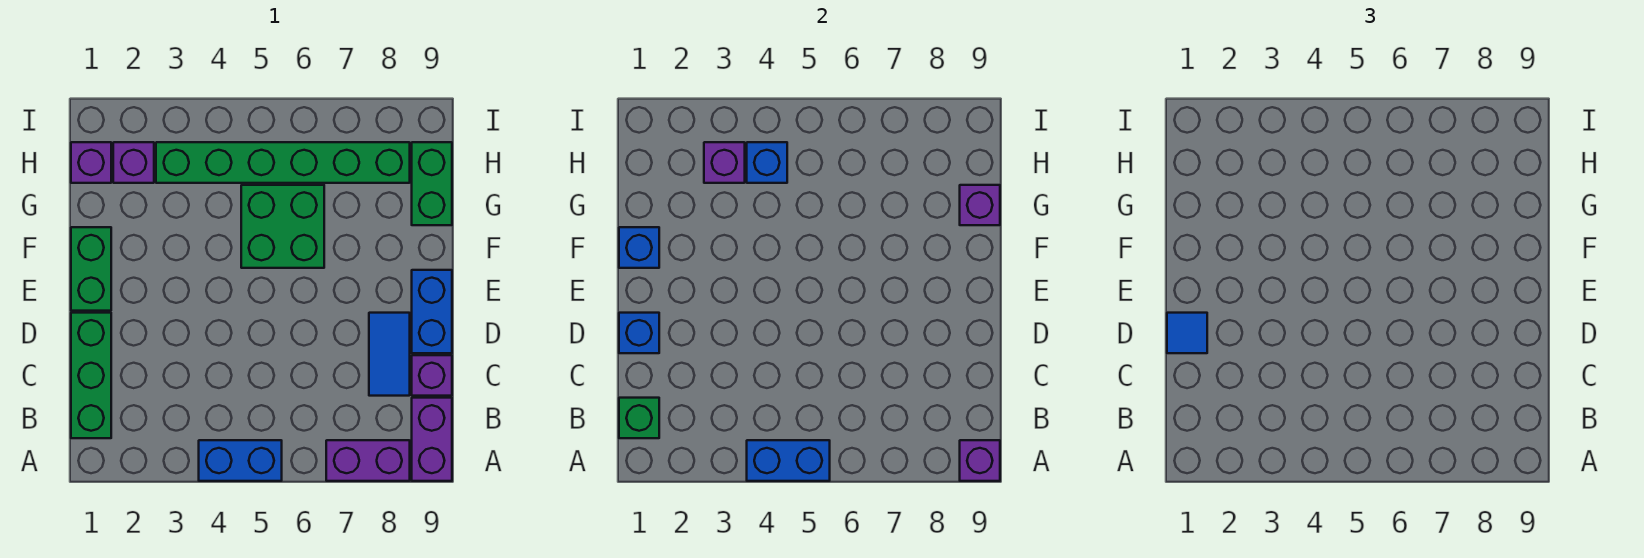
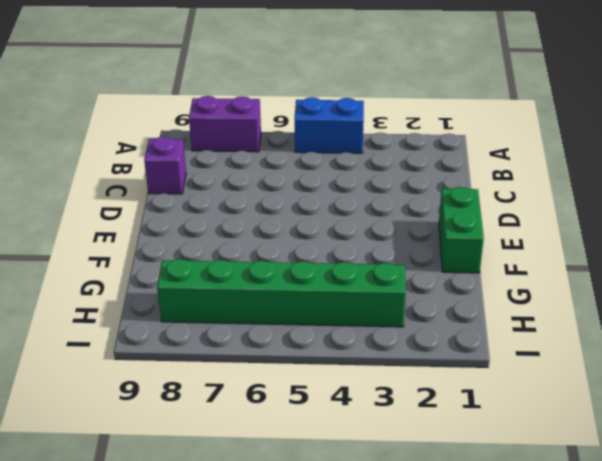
none -> purple 1x2 brick [412,398,452,481]
none -> green 1x3 brick [71,313,111,438]
none -> blue 1x2 tile [369,313,410,396]

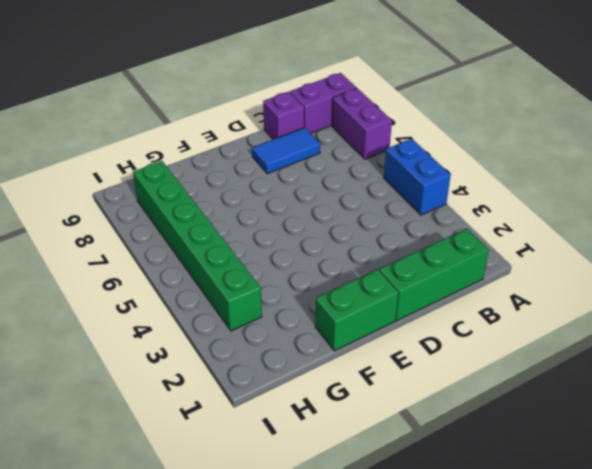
none -> blue 1x2 brick [412,270,452,353]
none -> green 2x2 brick [241,185,324,268]
none -> green 1x2 brick [412,142,452,225]

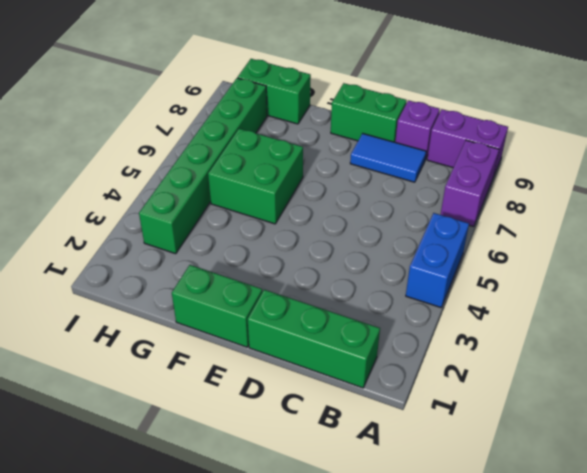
green 1x2 brick [331,83,407,142] -> blue 1x2 brick [412,270,452,353]
none -> purple 1x1 brick [71,142,111,183]
none -> purple 1x1 brick [113,142,154,183]
none -> blue 1x2 brick [747,440,830,481]

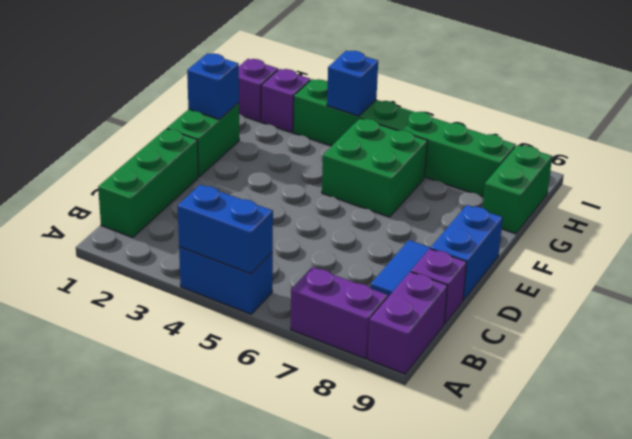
none -> purple 1x1 brick [960,440,1000,481]
none -> green 1x1 brick [619,398,659,438]
none -> blue 1x1 brick [619,313,659,353]

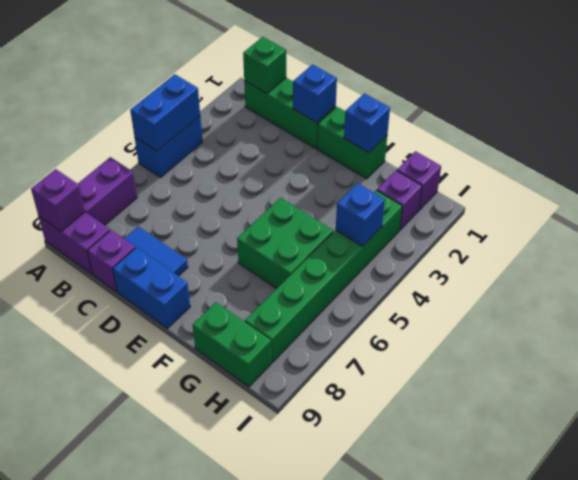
none -> purple 1x1 brick [960,185,1000,225]
none -> purple 1x1 brick [704,142,745,183]
none -> blue 1x1 tile [1167,313,1207,353]

